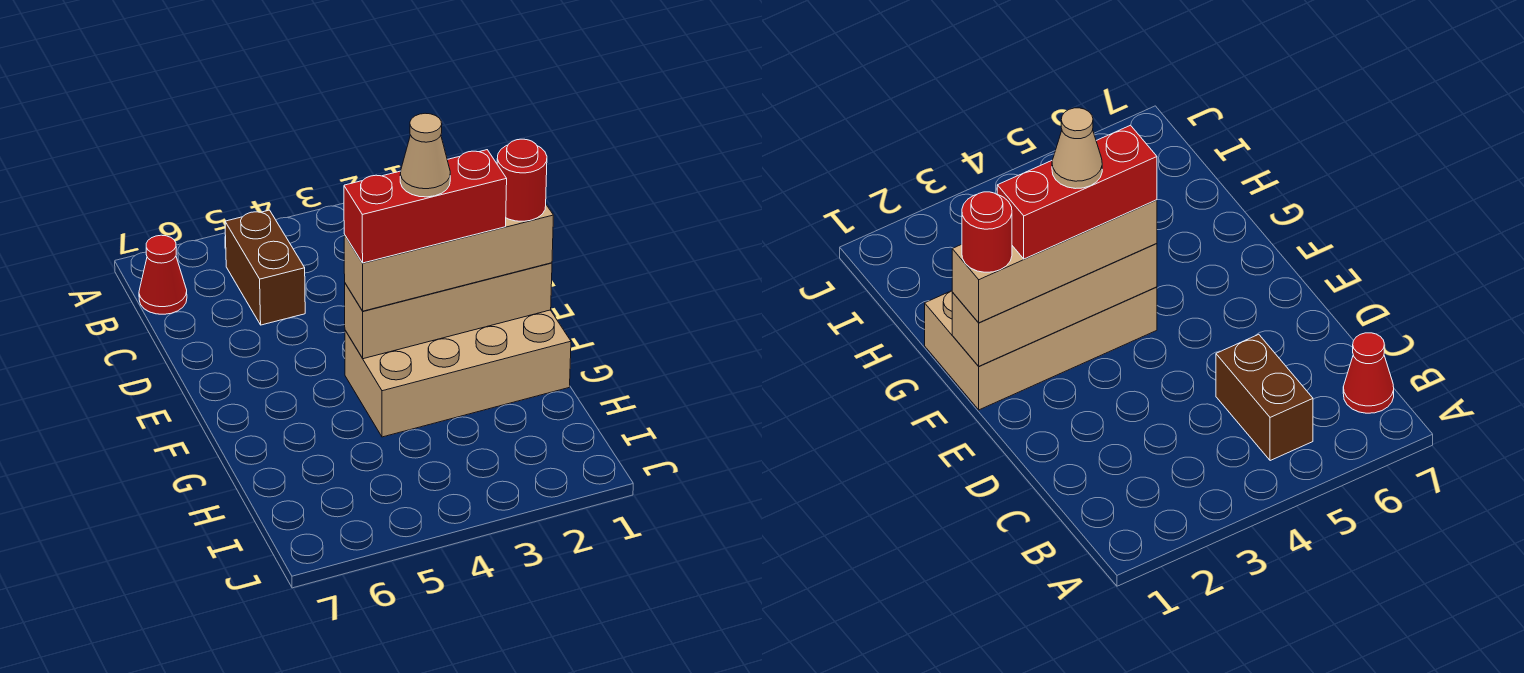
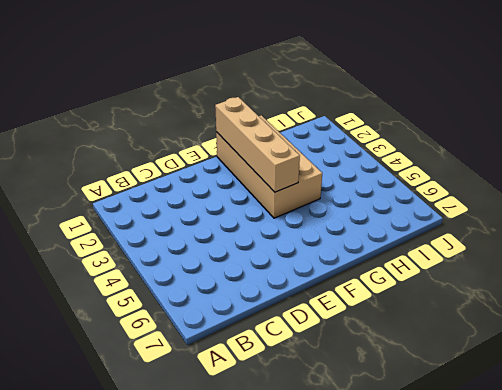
none -> brown 1x2 brick [225,210,305,325]
none -> red 1x1 cone [139,235,187,314]

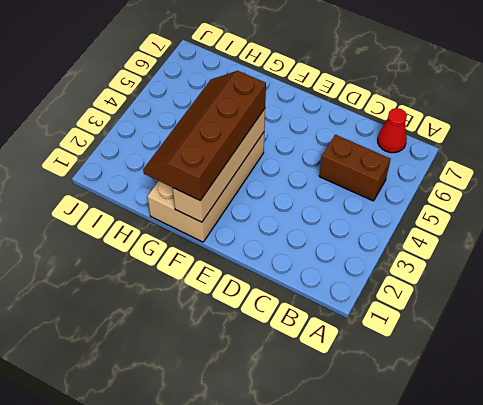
brown 2x4 slope [143,71,266,201] -> tan 1x4 brick [344,205,553,311]
none -> red 1x1 round brick [497,139,547,221]
none -> red 1x3 brick [344,150,507,263]

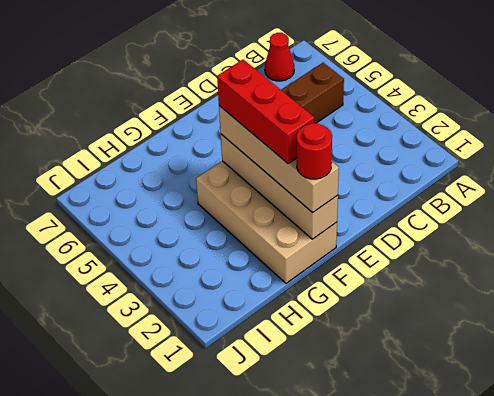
none -> tan 1x1 cone [400,113,450,197]

